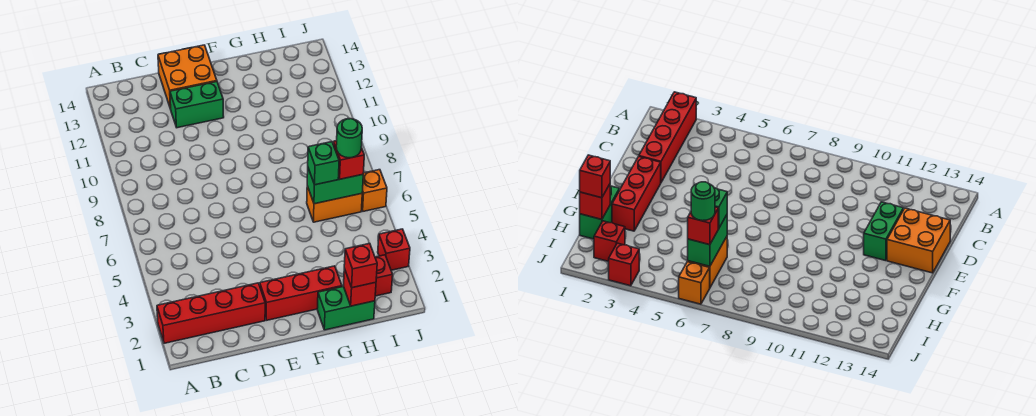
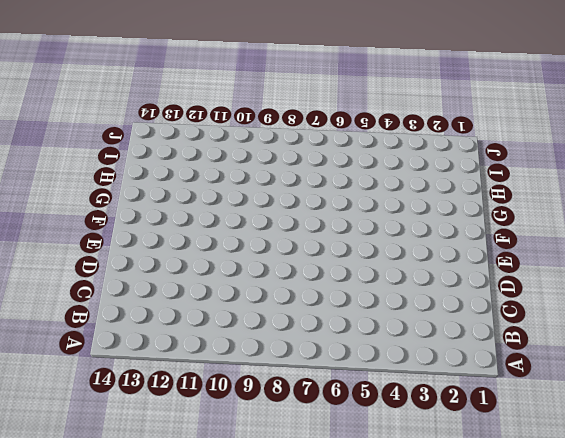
none -> red 1x4 brick [157,283,265,343]
none -> green 1x2 brick [170,82,224,128]
none -> orange 2x2 brick [158,45,217,109]

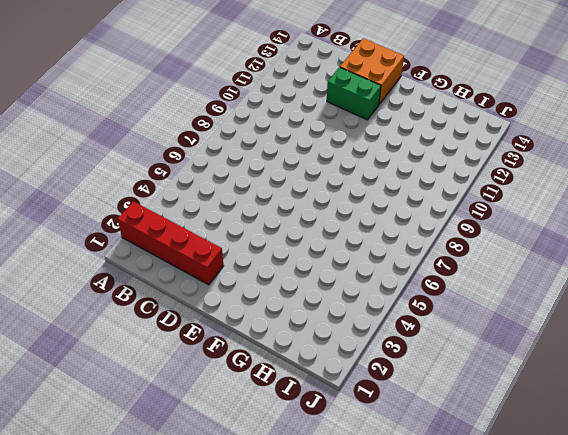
none -> red 1x3 brick [260,266,342,320]
none -> green 1x2 brick [317,286,375,330]
none -> orange 1x2 brick [307,186,362,222]

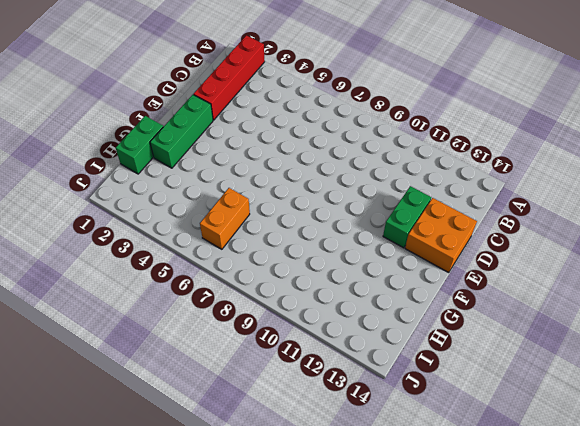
green 1x3 brick [150,95,213,168] -> red 1x3 brick [260,266,342,320]
none -> red 1x1 brick [375,255,393,296]
none -> red 1x1 brick [378,229,410,270]
none -> orange 1x1 brick [362,170,387,211]

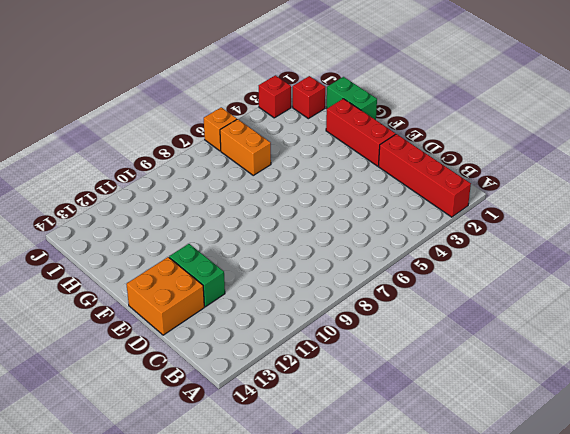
none -> red 1x1 brick [344,269,376,306]
none -> green 1x2 brick [307,168,363,204]
none -> red 1x1 brick [344,243,377,288]

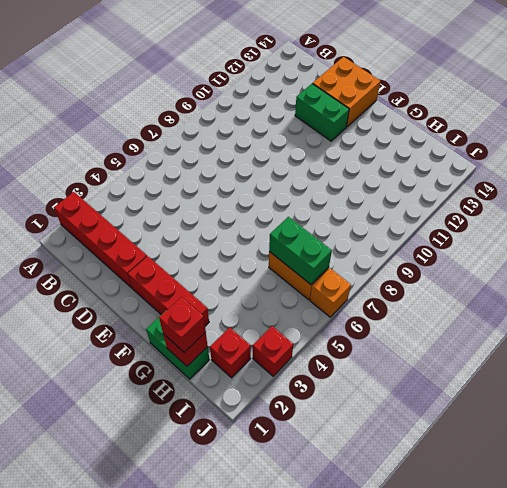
none -> green 1x1 brick [308,142,339,185]
none -> red 1x1 brick [333,141,364,179]
none -> green 1x1 round brick [336,119,362,158]

